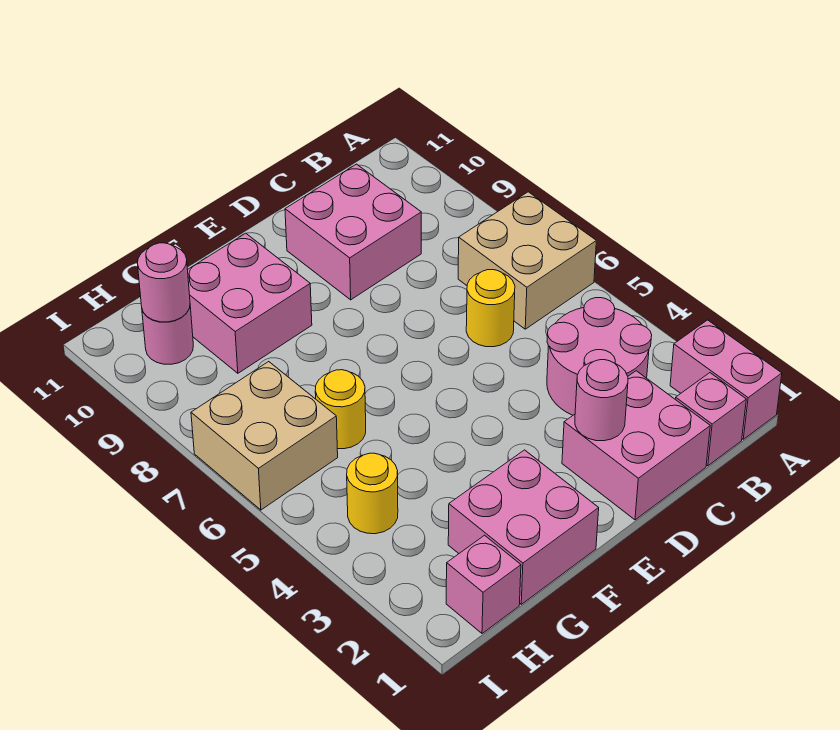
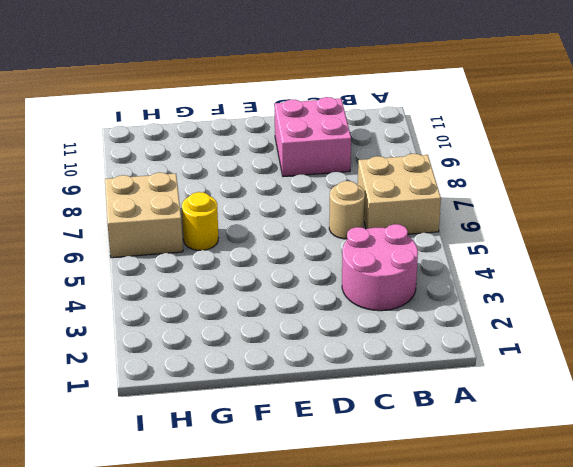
tan 1x1 round brick [329,181,365,239] -> yellow 1x1 round brick [466,270,515,347]
none -> pink 1x2 brick [670,320,782,439]
none -> pink 1x1 brick [675,373,746,466]
none -> pink 2x2 brick [562,371,710,520]

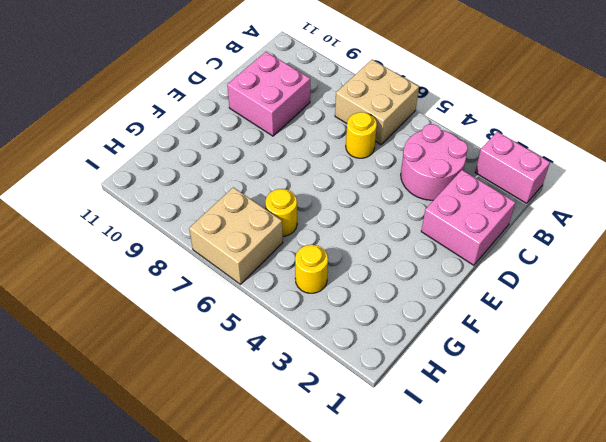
none -> pink 1x1 brick [675,373,746,466]
none -> pink 2x2 brick [448,450,599,604]
none -> pink 2x2 brick [188,233,312,373]

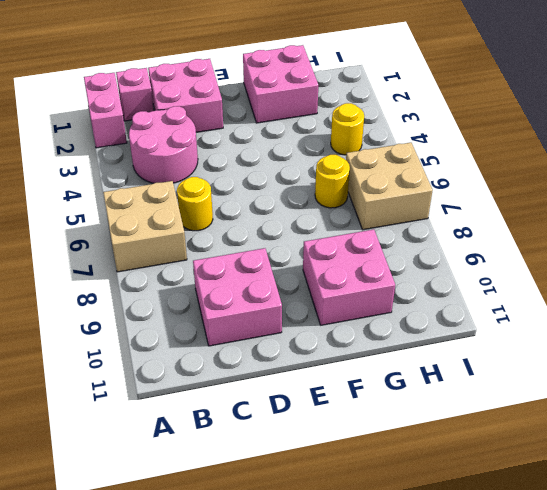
none -> pink 1x1 brick [446,535,521,633]
none -> pink 1x1 round brick [142,307,193,364]
none -> pink 1x1 round brick [575,360,628,441]

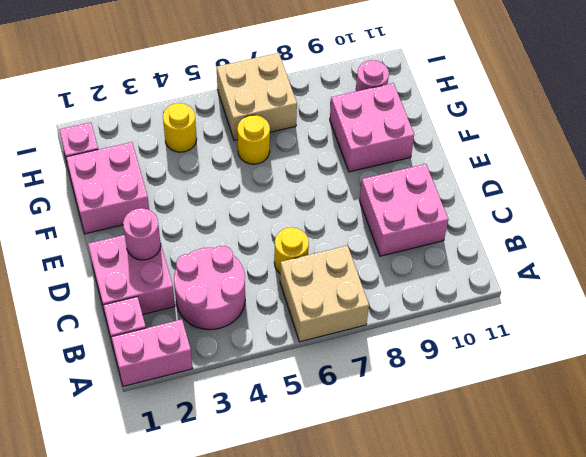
none -> pink 1x1 round brick [137,243,190,322]

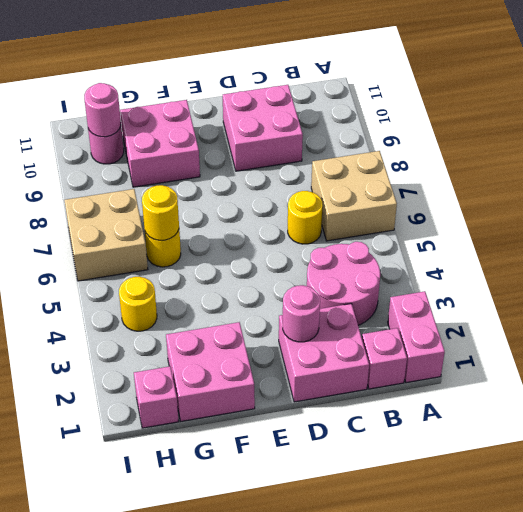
yellow 1x1 round brick [142,185,179,240] -> none

